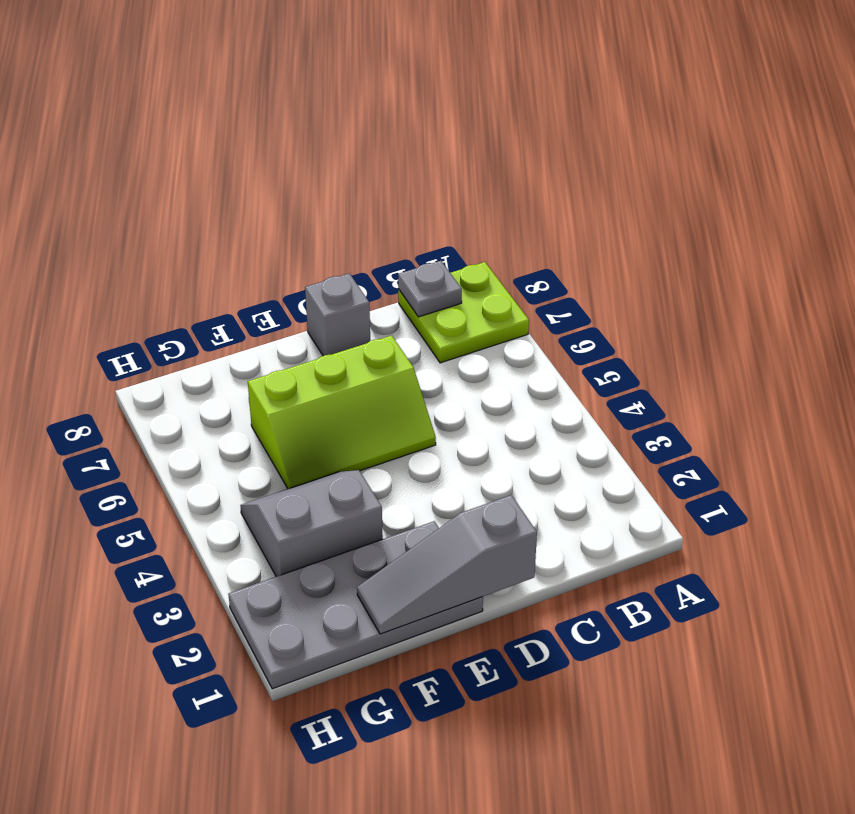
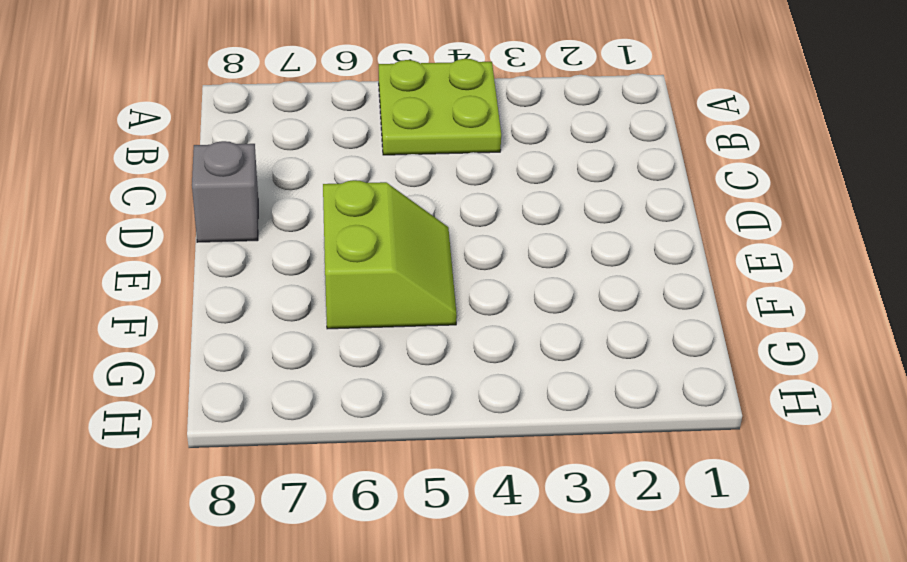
lime 2x2 plate [379,59,501,155] -> lime 2x2 plate moved to [398,262,529,363]
lime 2x2 slope [323,180,457,329] -> lime 2x3 slope [248,335,436,489]
none -> grey 2x4 plate [228,521,483,689]
none -> grey 2x2 slope [240,470,383,577]

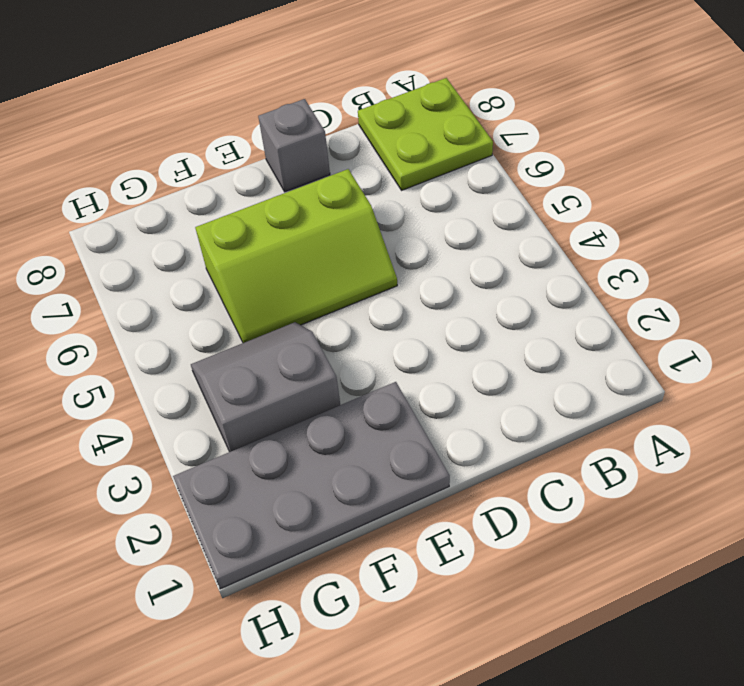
none -> grey 1x1 plate [398,261,462,317]
none -> grey 1x3 slope [357,495,537,634]

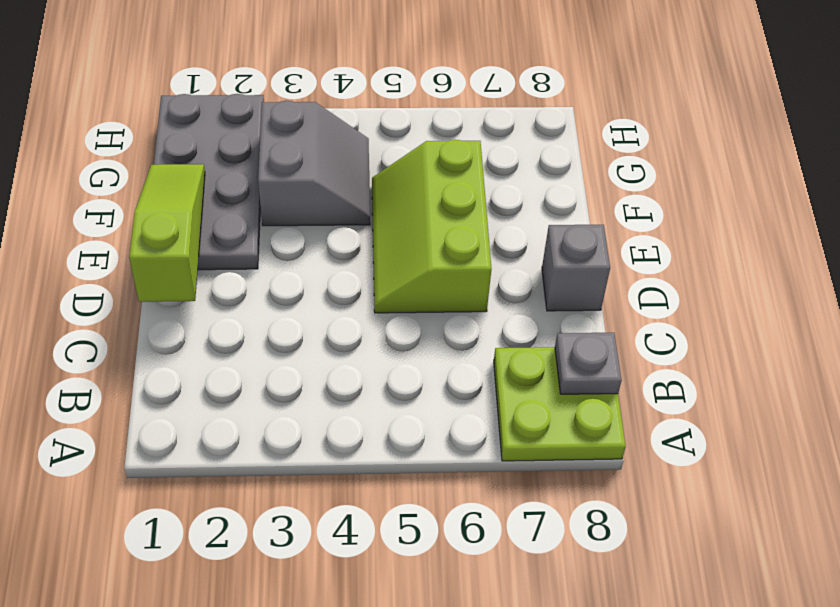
lime 1x3 slope [129,164,205,302] -> grey 1x3 slope [357,495,537,634]

